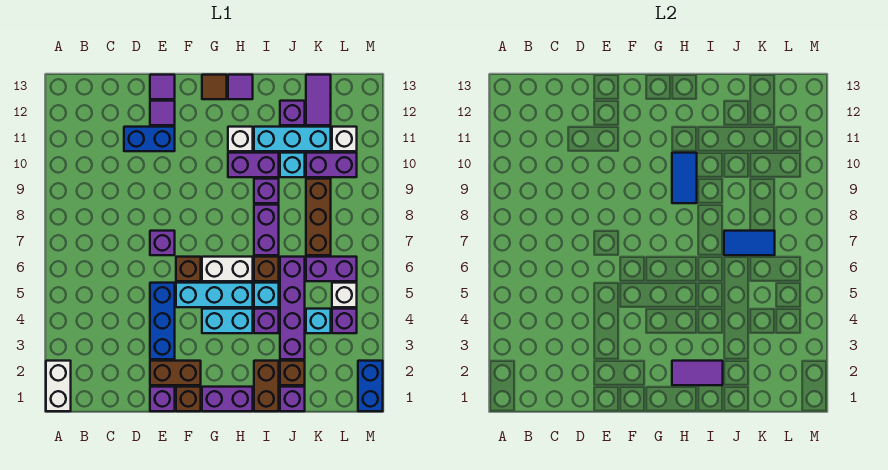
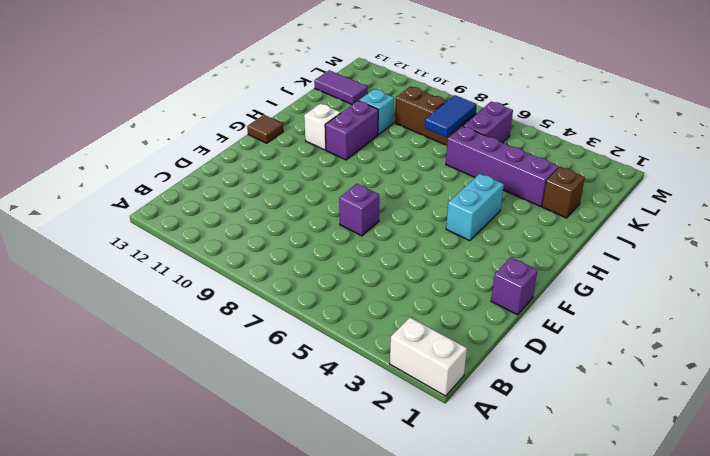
none -> blue 1x2 brick [124,127,175,151]
none -> brown 1x2 brick [150,361,201,385]
none -> blue 1x3 brick [150,283,175,359]
none -> purple 1x1 tile [150,101,175,125]

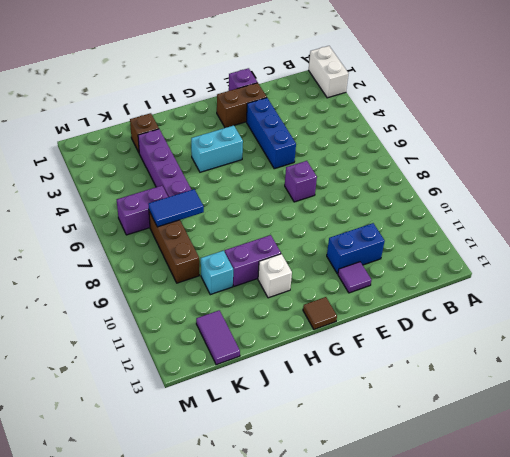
none -> purple 1x1 tile [150,75,175,99]
none -> brown 1x1 brick [176,387,201,411]
none -> cyan 1x3 brick [176,283,253,307]
none -> brown 1x1 brick [176,257,201,281]

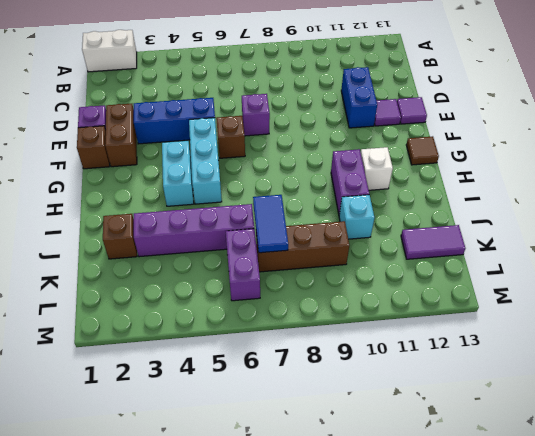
none -> purple 1x2 brick [202,387,253,411]
none -> white 1x2 brick [202,257,253,281]
none -> purple 1x1 tile [228,75,253,99]
none -> brown 1x2 brick [254,361,279,411]

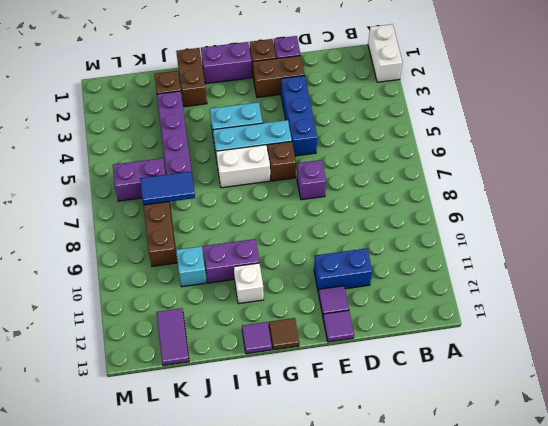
none -> purple 1x1 brick [254,309,279,333]
none -> cyan 1x1 brick [254,283,279,307]
none -> brown 1x1 brick [254,257,279,281]
none -> purple 1x2 brick [254,205,279,255]

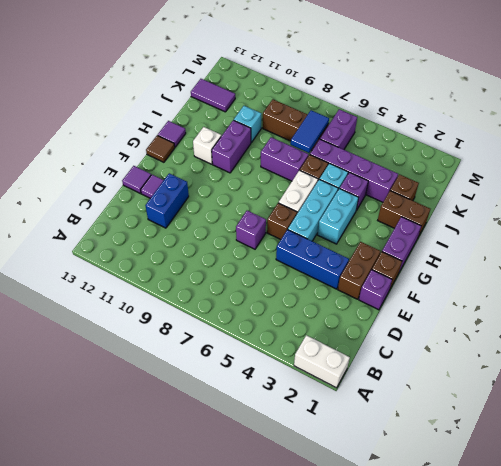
none -> purple 1x1 brick [254,179,279,203]
none -> cyan 1x3 brick [254,127,331,151]
none -> purple 1x1 brick [280,387,305,411]
none -> purple 1x1 brick [280,101,305,125]

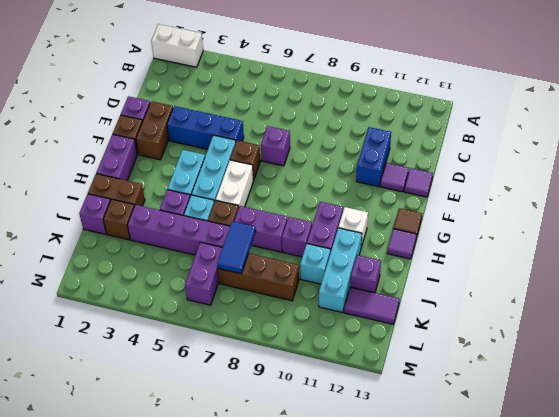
none -> cyan 1x1 brick [306,309,331,333]
none -> purple 1x2 brick [306,153,357,177]
none -> purple 1x1 brick [332,309,357,333]
none -> white 1x1 brick [332,283,357,307]

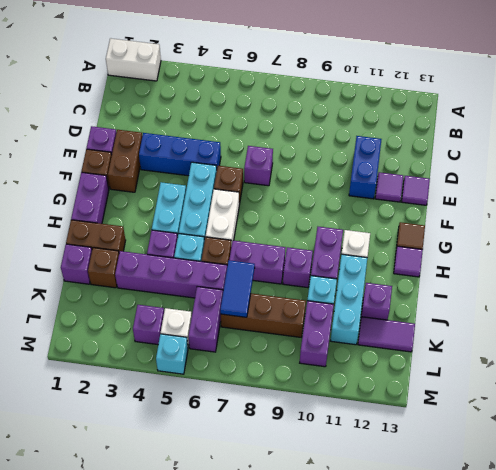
cyan 1x1 brick [156,334,188,374] -> cyan 1x1 brick moved to [306,309,331,333]
none -> white 1x1 brick [332,127,357,151]
none -> blue 1x2 brick [358,361,383,411]
none -> purple 1x2 tile [672,361,723,385]
none -> blue 1x2 tile [672,153,697,203]

